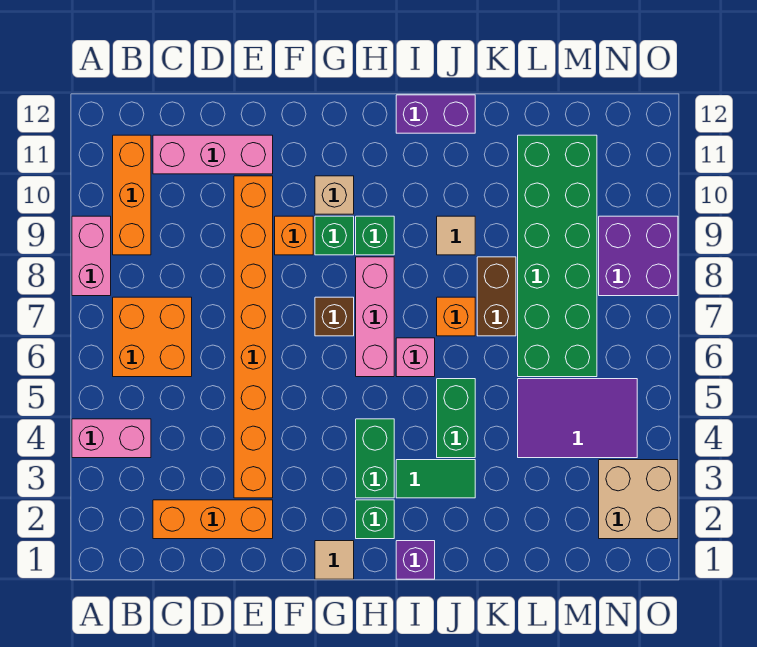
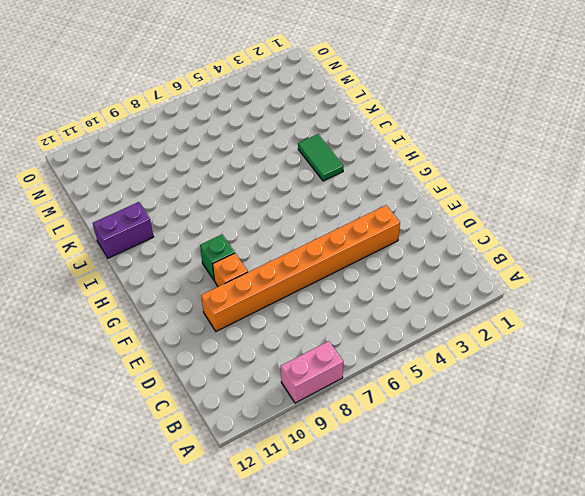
purple 1x2 brick [93,202,154,258] -> purple 1x2 brick turned to [396,95,475,133]
none -> pink 1x2 brick [72,419,151,458]
none -> orange 2x2 brick [113,297,192,377]
none -> orange 1x3 brick [113,135,151,255]

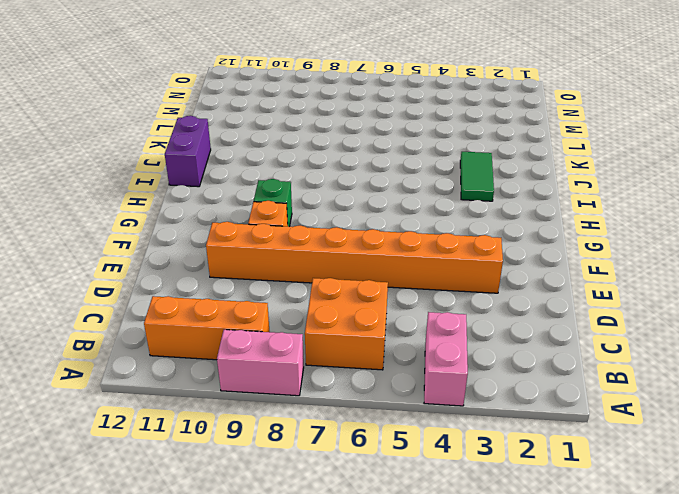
none -> orange 1x3 brick [153,500,273,539]
none -> pink 1x3 brick [153,135,273,174]
none -> tan 1x1 tile [315,541,354,579]

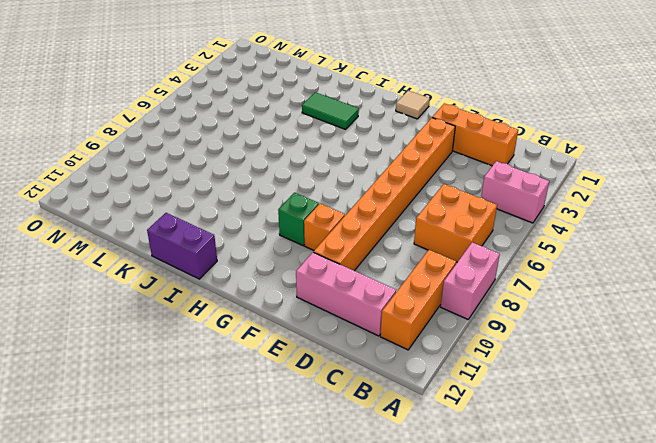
none -> brown 1x1 brick [315,297,354,336]
none -> tan 1x1 brick [315,176,354,214]
none -> green 1x1 brick [356,500,394,539]

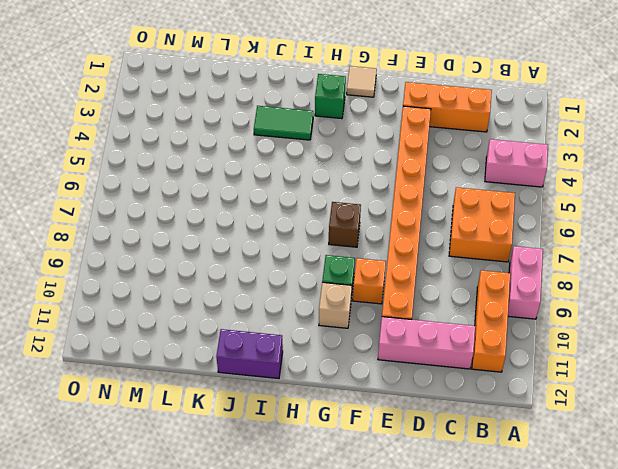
none -> green 1x2 brick [356,419,394,498]
none -> pink 1x3 brick [356,257,394,377]
none -> green 1x1 brick [356,216,394,255]

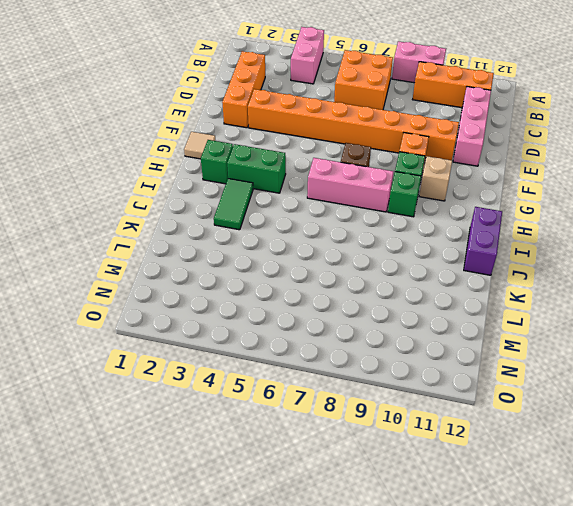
none -> purple 1x1 brick [396,541,435,579]
none -> pink 1x1 brick [396,338,435,377]
none -> green 1x2 brick [437,379,475,458]

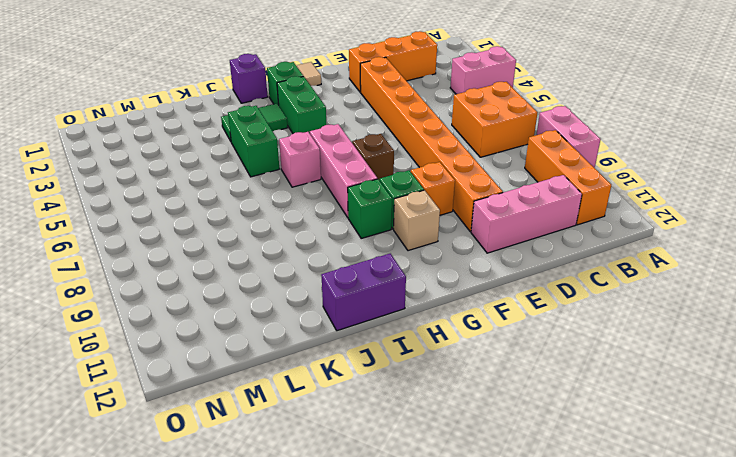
none -> orange 1x1 brick [437,297,475,336]
none -> tan 1x1 tile [437,216,475,255]
none -> brown 1x2 brick [477,257,516,336]

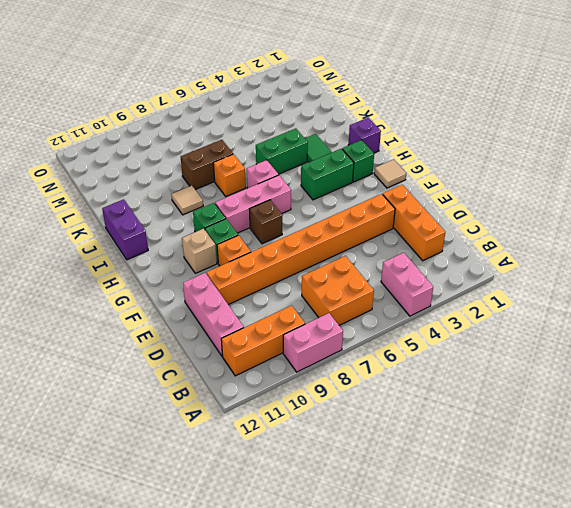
none -> purple 2x3 tile [518,379,637,458]
none -> green 2x6 brick [518,135,597,377]
none -> tan 2x2 brick [599,460,678,539]

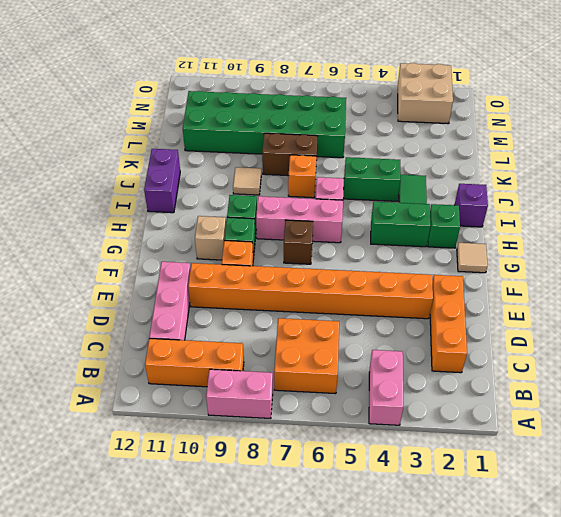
none -> purple 2x3 tile [518,379,637,458]
none -> purple 2x2 brick [599,216,678,296]

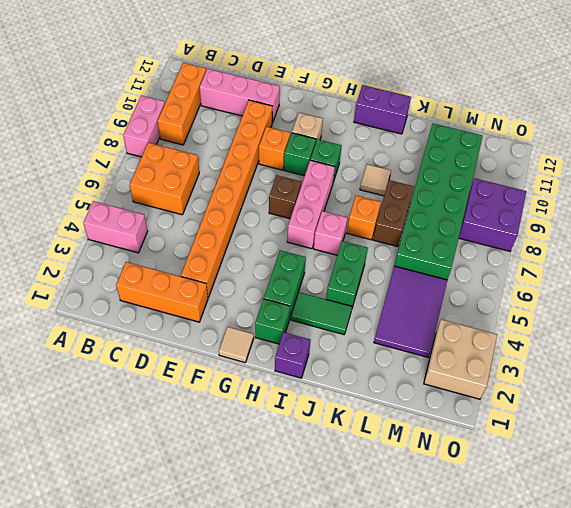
purple 2x3 tile [374,266,447,357] -> purple 2x3 tile turned to [518,379,637,458]

